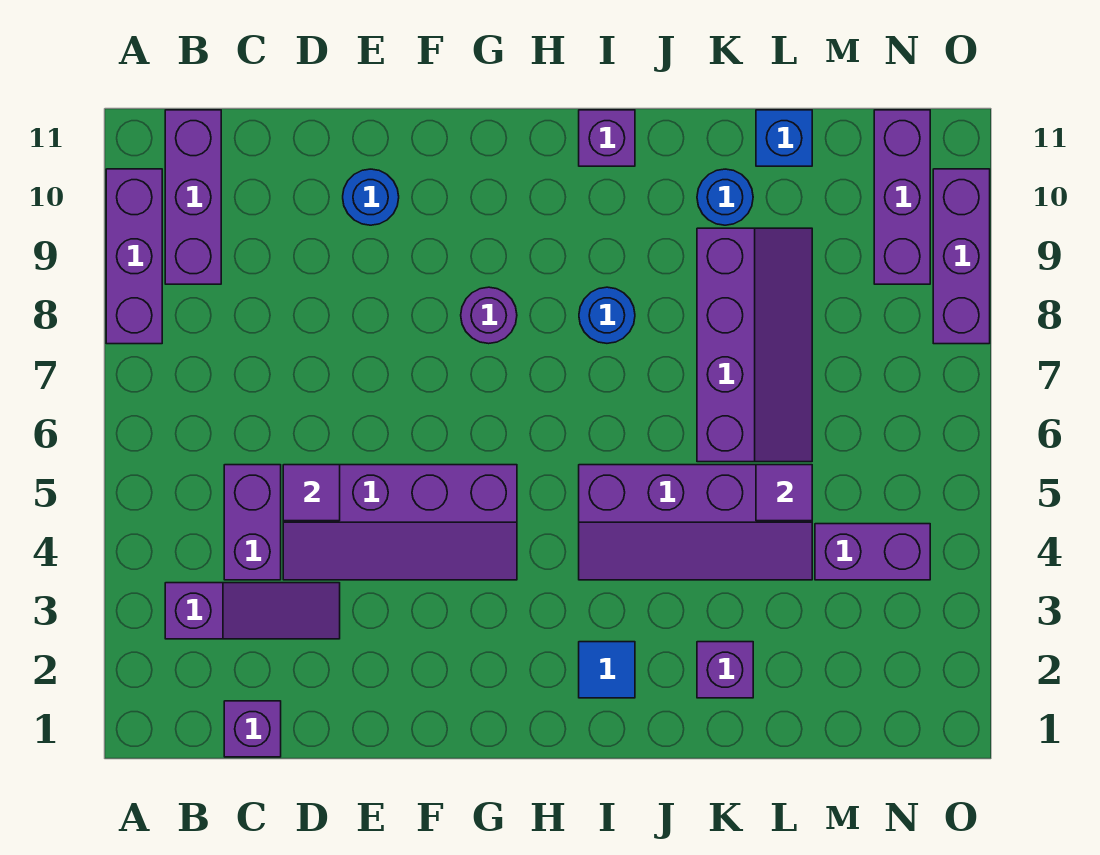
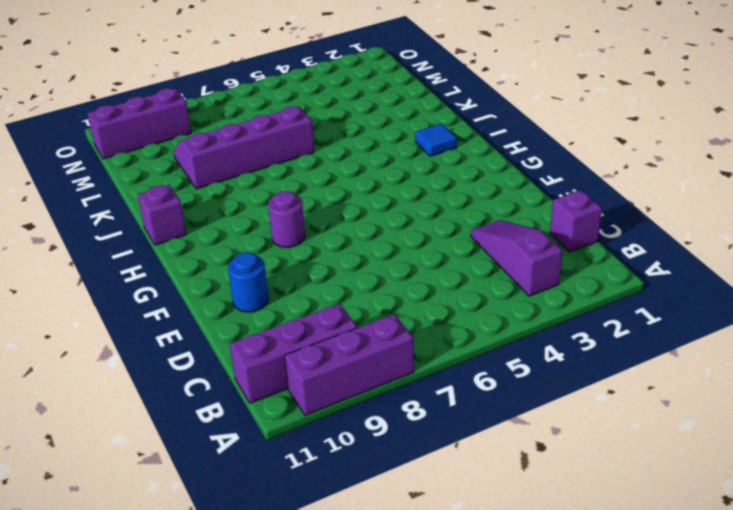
none -> purple 1x2 brick [224,465,281,580]
none -> purple 2x4 slope [283,465,517,580]
none -> purple 2x4 slope [579,465,812,580]

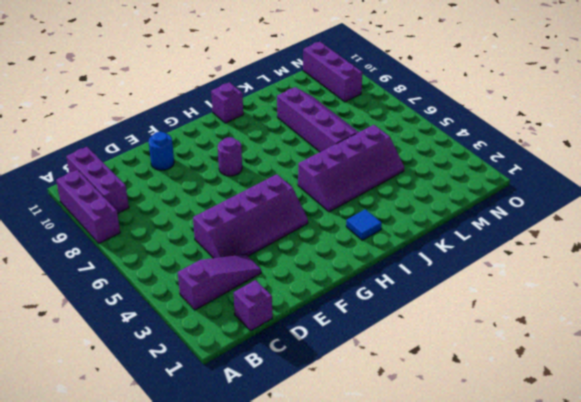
none -> purple 1x2 brick [224,465,281,580]
none -> blue 1x1 round brick [579,287,635,343]
none -> purple 1x1 brick [697,642,753,698]

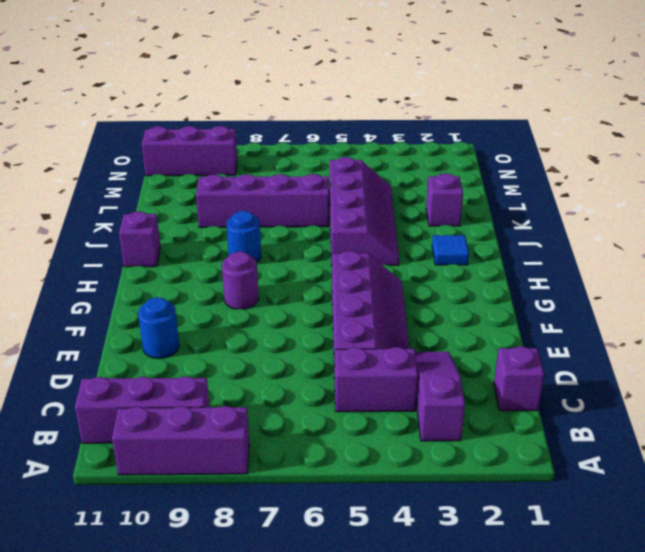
none -> blue 1x1 round brick [697,169,753,225]
none -> blue 1x1 brick [756,110,812,166]
none -> purple 1x2 brick [815,524,930,580]

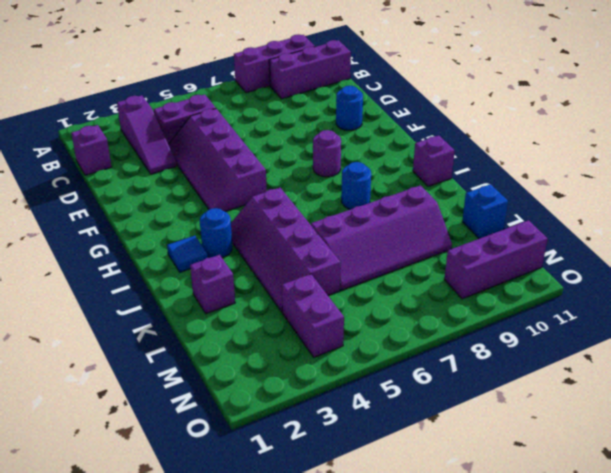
blue 1x1 round brick [200,208,232,258] -> blue 1x1 round brick moved to [697,169,753,225]
none -> purple 1x3 brick [933,169,990,344]
none -> purple 1x1 tile [283,465,340,521]
none -> purple 1x1 tile [756,465,812,521]

